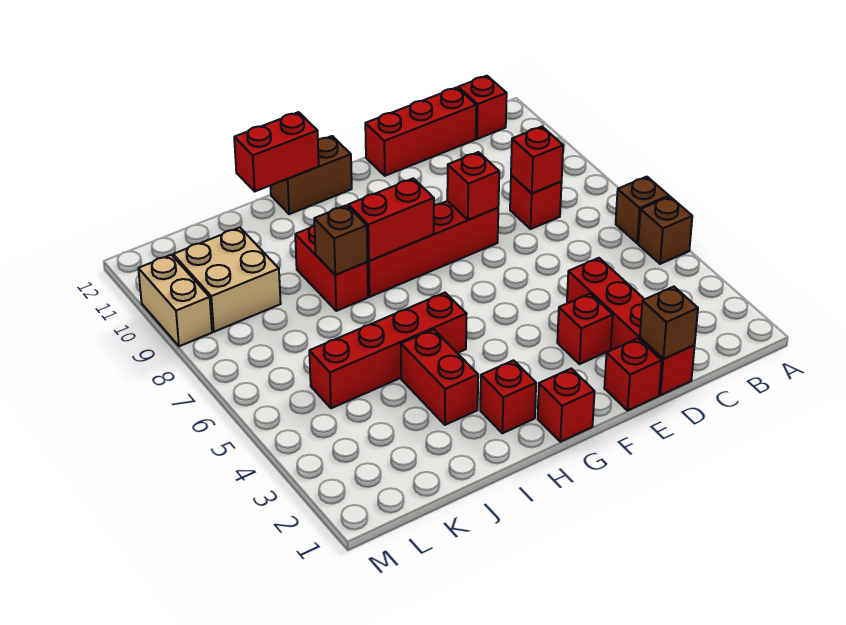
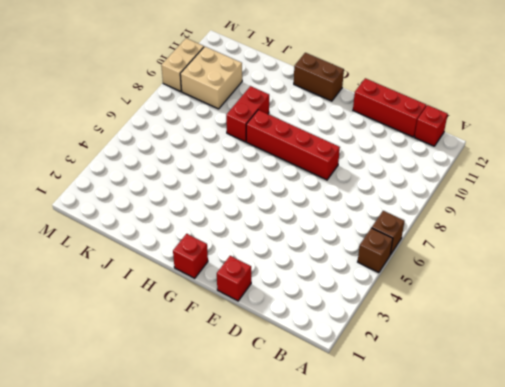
none -> red 1x1 brick [510,175,562,229]
none -> red 1x4 brick [567,258,695,395]
none -> red 1x1 brick [557,294,613,364]

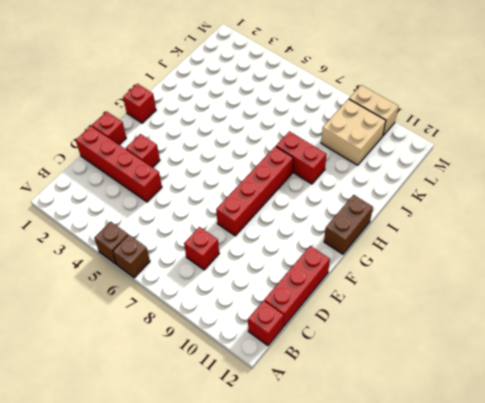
none -> red 1x1 brick [480,360,536,433]
none -> red 1x4 brick [309,293,466,408]
none -> red 1x2 brick [401,329,478,425]

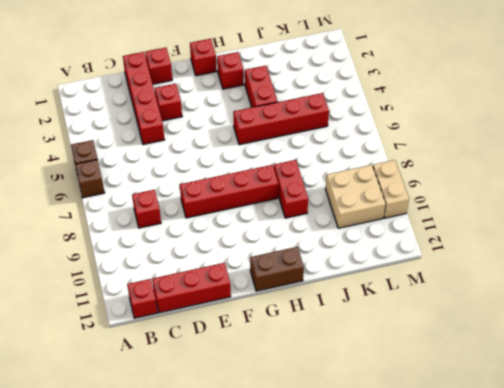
none -> red 1x1 brick [511,127,563,193]
none -> brown 1x1 brick [640,287,698,359]
none -> red 1x1 brick [447,152,499,220]

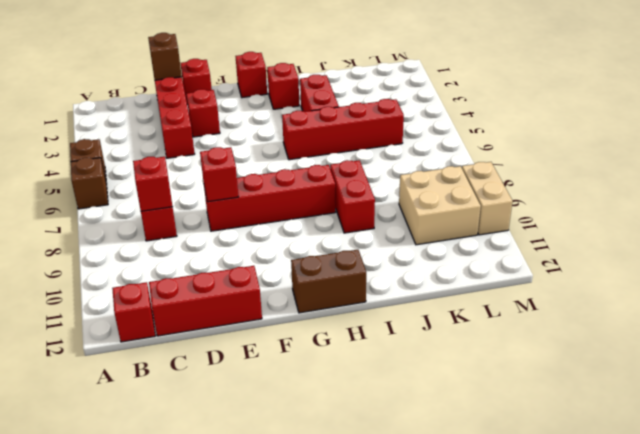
none -> red 1x2 brick [348,178,434,261]
none -> red 1x2 brick [234,112,319,191]
none -> brown 1x1 brick [314,205,367,275]

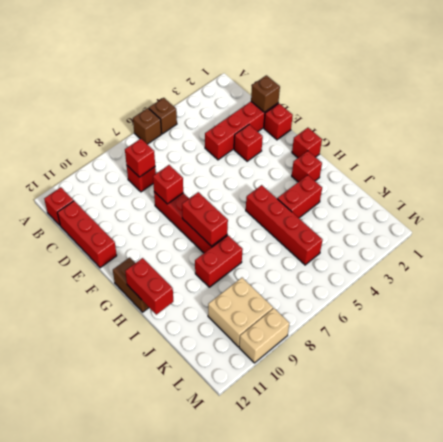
none -> brown 1x1 brick [314,205,367,275]

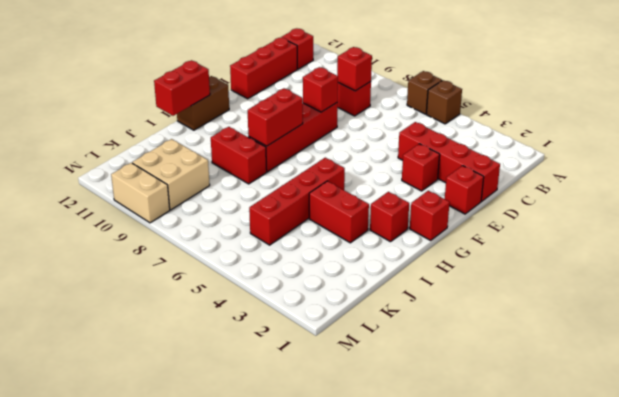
none -> brown 1x1 brick [640,287,698,359]
none -> brown 1x1 brick [314,205,367,275]

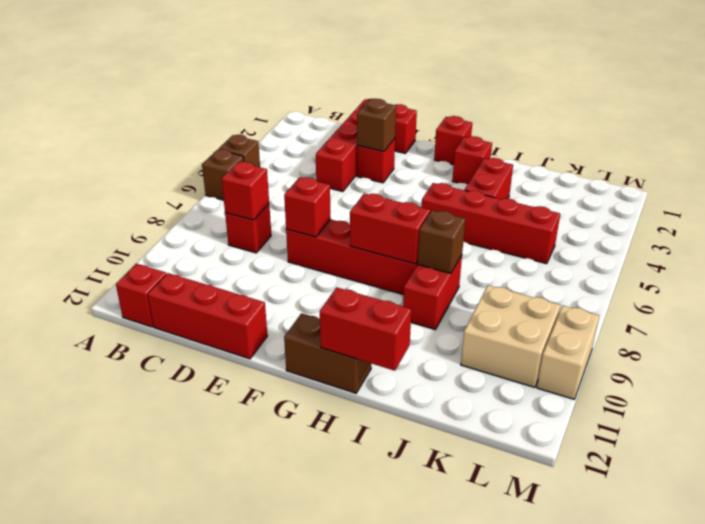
brown 1x1 brick [357,99,396,152] -> brown 1x1 brick moved to [640,287,698,359]

